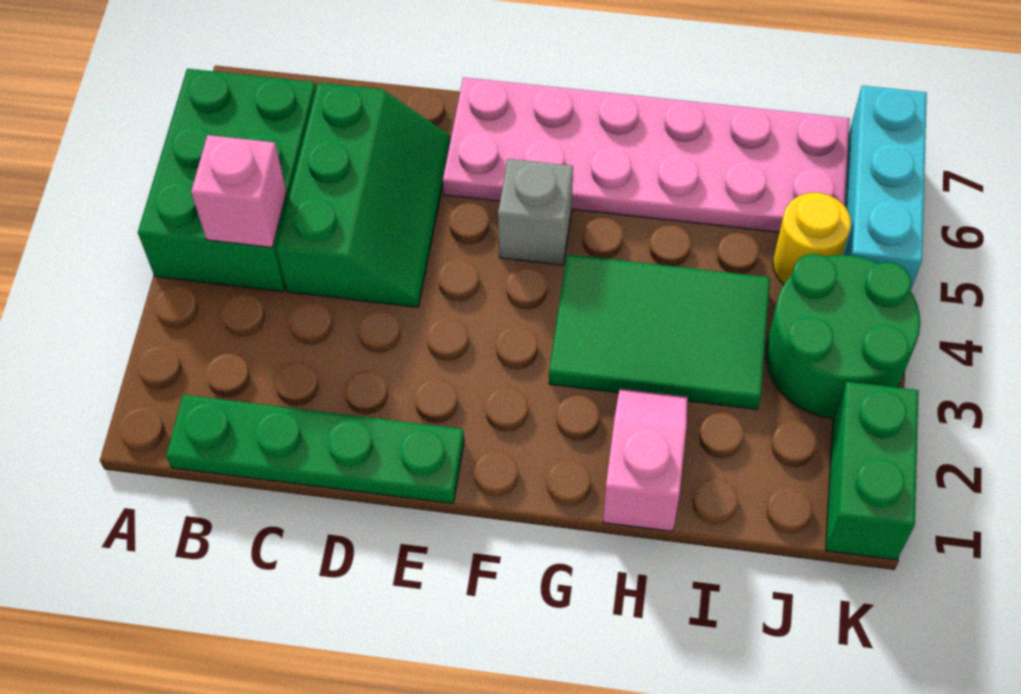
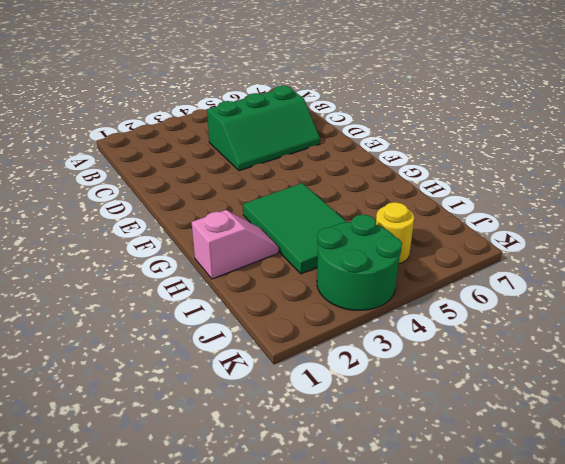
none -> green 2x3 brick [138,69,316,292]
none -> green 1x4 plate [166,395,464,504]
none -> pink 2x6 plate [443,77,850,232]

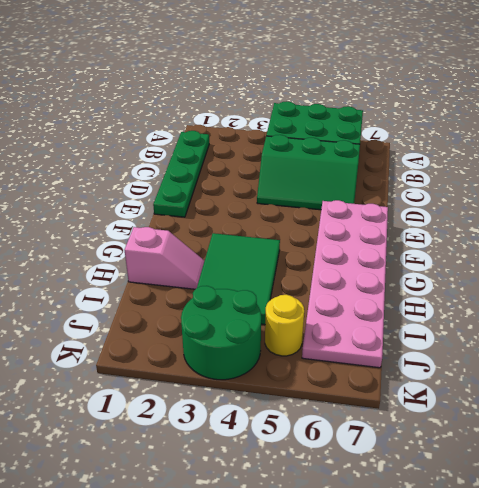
none -> grey 1x1 brick [498,159,573,265]
none -> green 1x2 brick [826,382,919,560]
none -> cyan 1x3 brick [843,86,927,291]

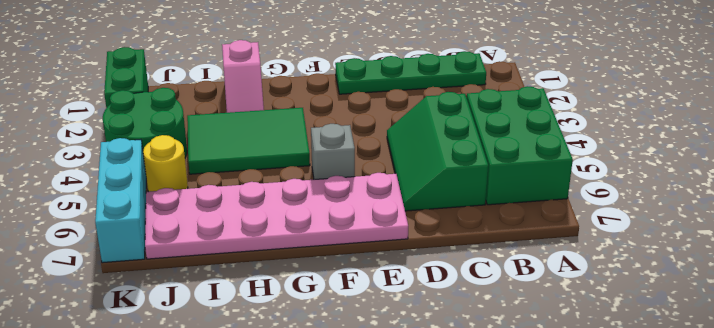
none -> pink 1x1 brick [191,135,287,248]

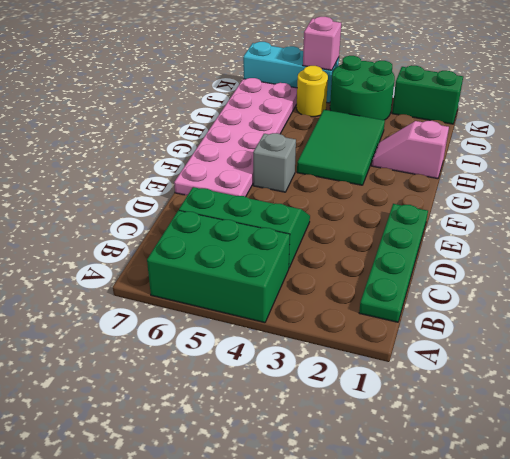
pink 1x1 brick [303,17,341,70] -> pink 1x1 brick moved to [191,135,287,248]

